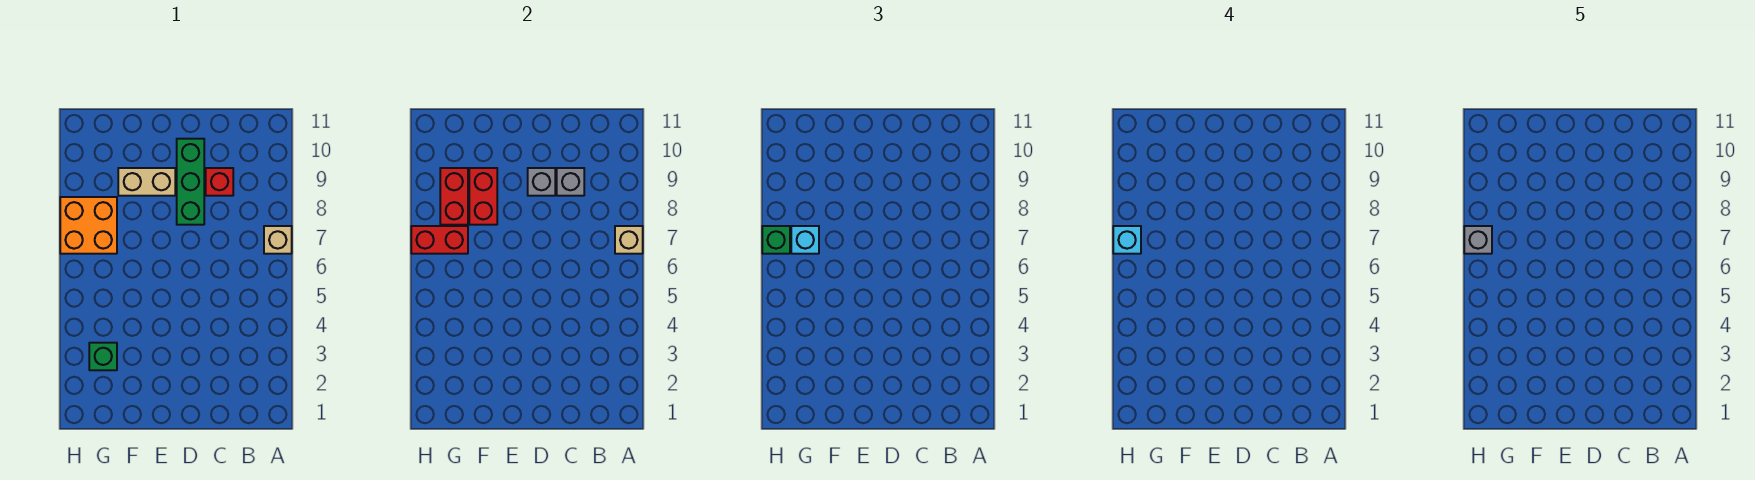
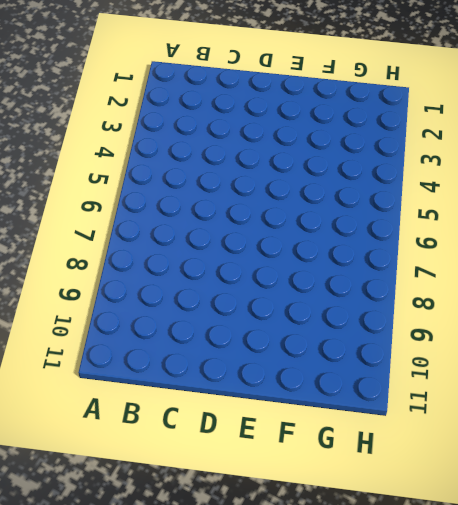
none -> tan 1x1 brick [264,226,292,254]
none -> red 1x1 brick [206,168,233,196]
none -> green 1x3 brick [177,139,204,225]

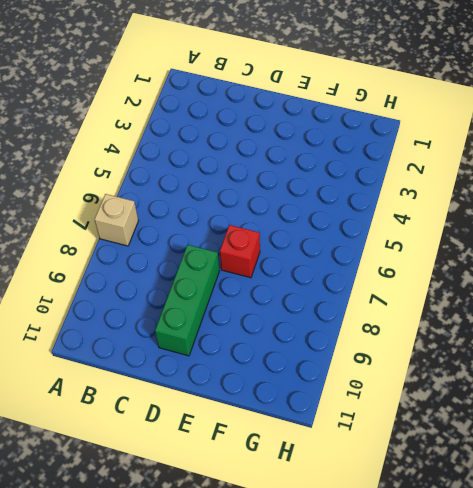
red 1x1 brick [220,225,260,278] -> red 1x1 brick moved to [206,168,233,196]
none -> tan 1x2 brick [118,168,175,196]
none -> green 1x1 brick [89,343,117,370]
none -> orange 2x2 brick [60,197,117,254]

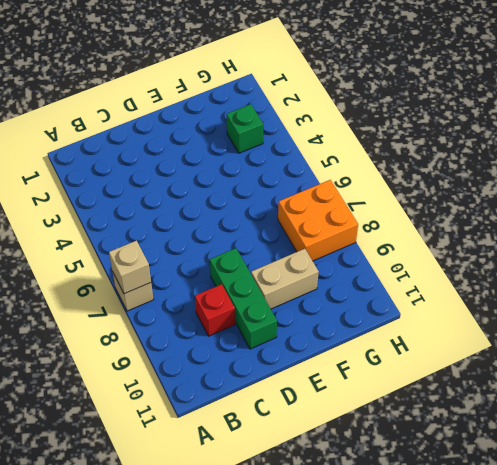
none -> grey 1x1 brick [557,168,584,196]
none -> grey 1x1 brick [528,168,555,196]
none -> red 1x2 brick [469,168,497,225]

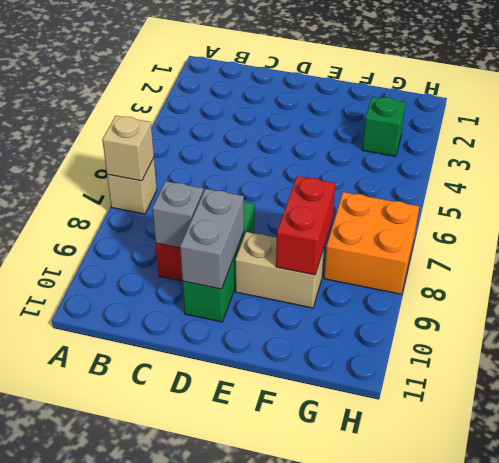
grey 1x2 brick [180,189,244,289] -> grey 1x1 brick [528,168,555,196]
none -> red 1x2 brick [411,226,468,254]
none -> red 1x2 brick [440,168,468,225]
none -> cyan 1x1 brick [791,226,819,254]

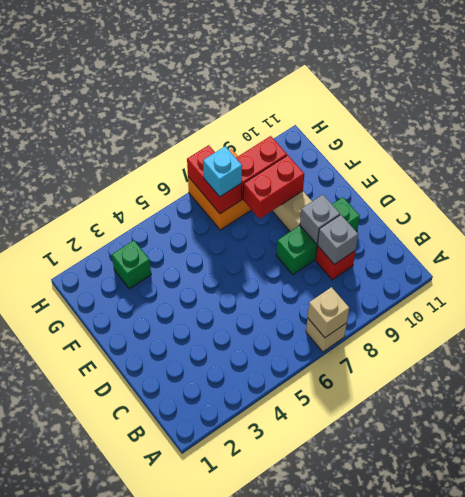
none -> green 1x1 brick [762,226,790,254]
none -> cyan 1x1 brick [1113,226,1141,254]
none -> grey 1x1 brick [1464,226,1492,254]

